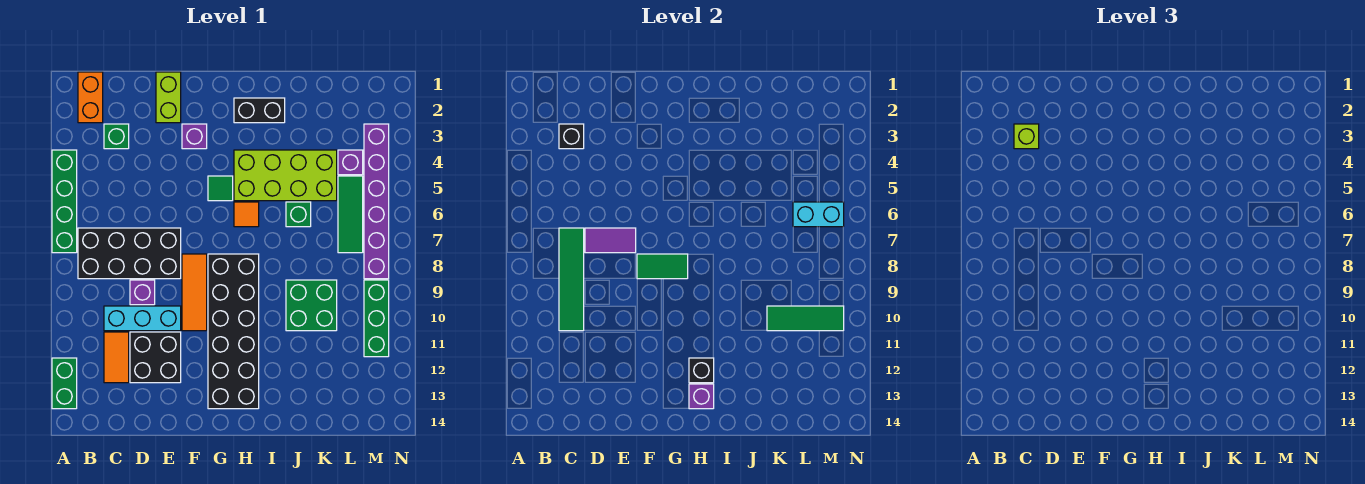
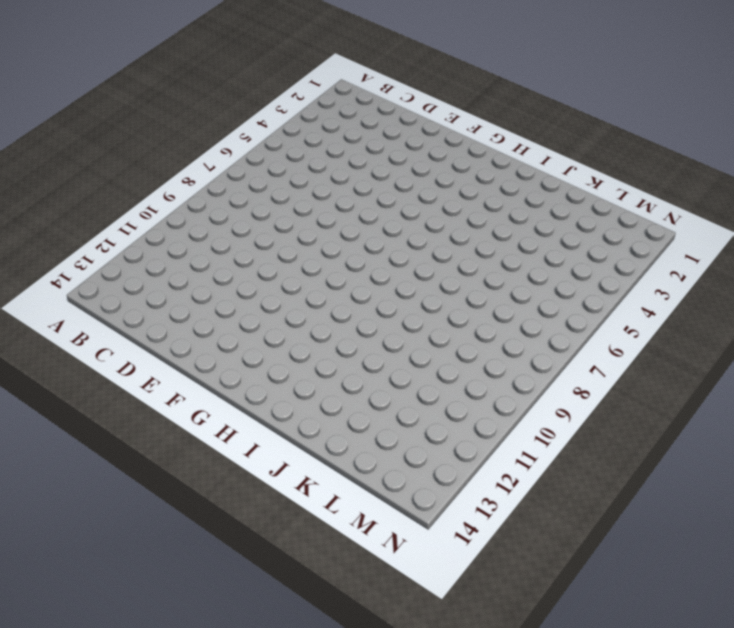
none -> green 1x4 brick [52,150,77,253]
none -> green 1x2 brick [52,358,77,409]
none -> orange 1x2 brick [78,72,103,123]
none -> black 2x4 brick [78,228,181,279]

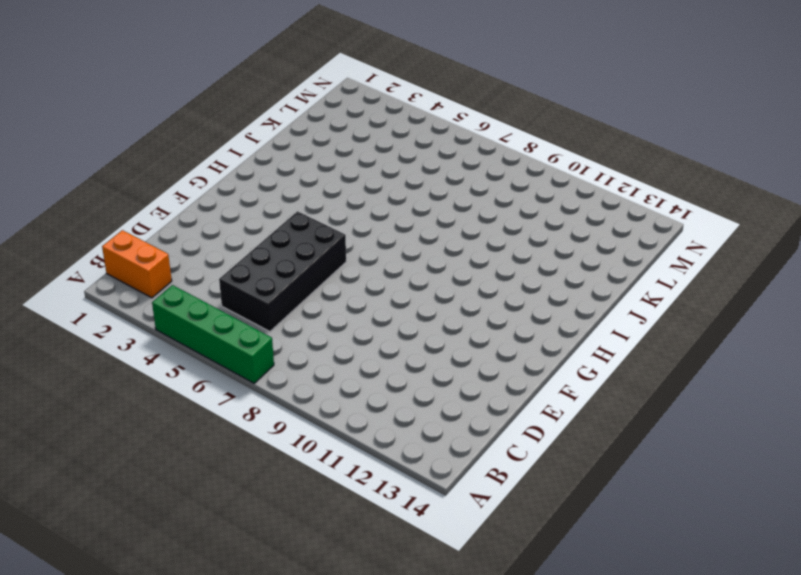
black 2x4 brick [219,211,346,332] -> black 2x4 brick moved to [78,228,181,279]
none -> green 1x2 brick [52,358,77,409]
none -> green 1x1 brick [104,124,129,149]
none -> cyan 1x3 brick [104,306,181,331]
none -> orange 1x2 tile [104,332,129,383]

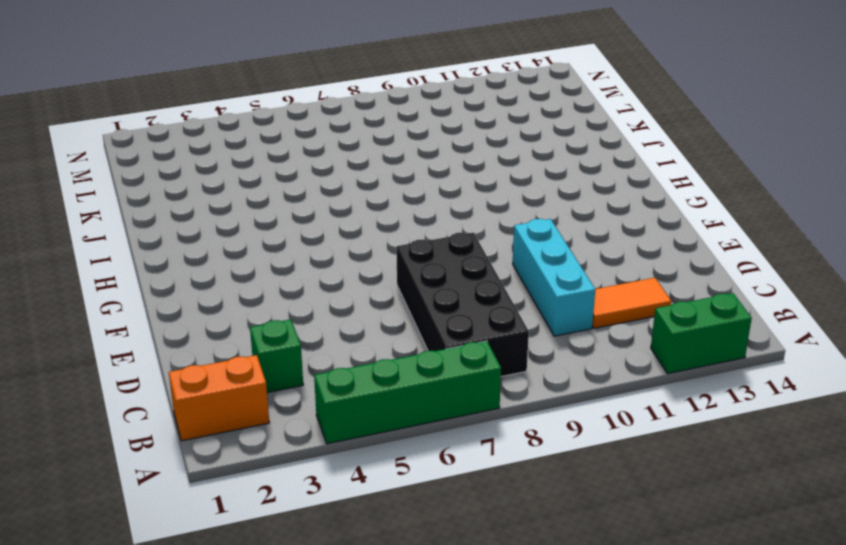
none -> purple 1x1 brick [130,280,155,305]
none -> black 2x2 brick [130,332,181,383]
none -> lime 1x2 brick [156,72,181,123]
none -> purple 1x1 brick [182,124,207,149]

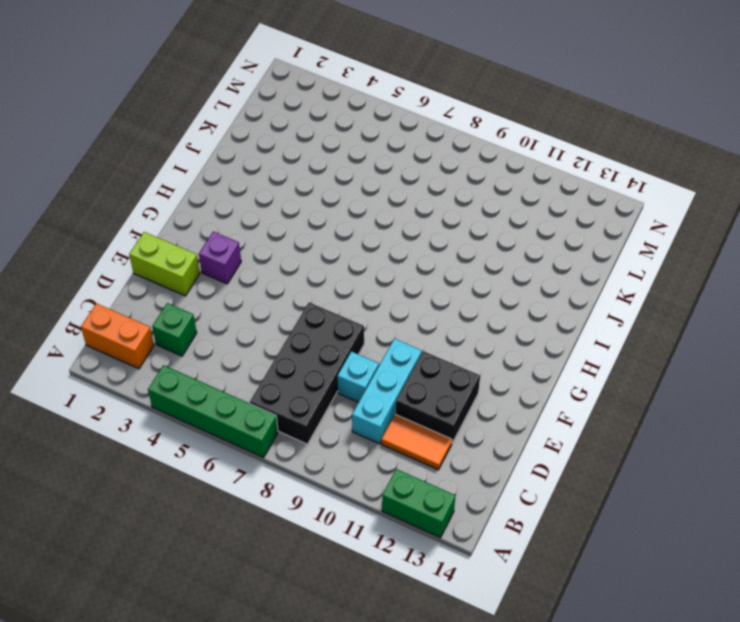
cyan 1x1 brick [337,351,379,402] -> purple 1x1 brick [130,280,155,305]
none -> orange 1x3 tile [182,254,207,331]
none -> green 1x1 tile [208,176,233,201]
none -> black 2x6 brick [208,254,259,409]
none -> black 1x2 brick [234,98,285,123]

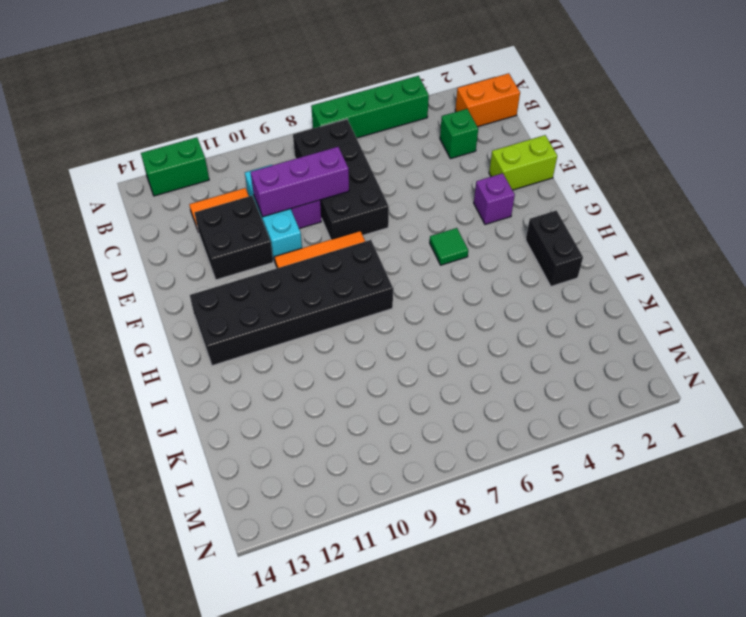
purple 1x3 brick [251,147,349,217] -> none
none -> lime 2x4 brick [234,150,337,201]
none -> orange 1x1 tile [234,202,259,227]
none -> green 1x1 brick [286,202,311,227]
none -> green 2x2 brick [286,280,337,331]

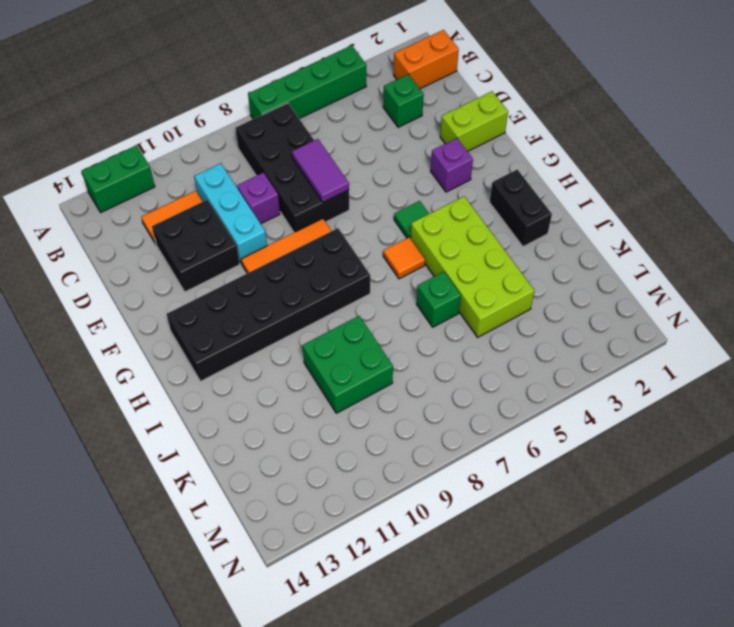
none -> purple 1x1 brick [338,150,363,175]
none -> green 1x3 tile [338,176,363,253]
none -> purple 1x6 brick [364,124,389,279]
none -> green 1x3 brick [364,280,389,357]

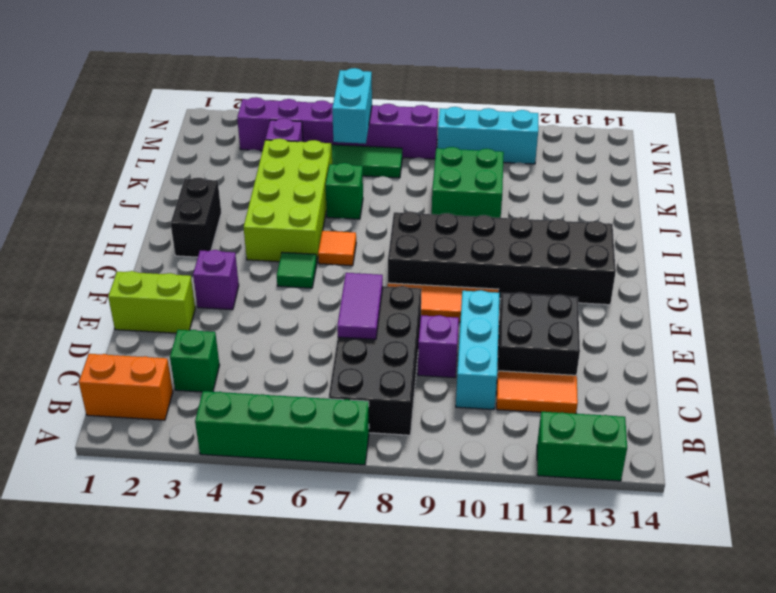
cyan 1x3 brick [437,107,538,164] -> green 1x3 brick [364,280,389,357]
none -> black 1x1 brick [559,124,584,149]
none -> green 1x4 tile [559,228,584,331]
none -> green 1x2 tile [637,254,688,279]
none -> black 1x1 brick [689,358,714,383]

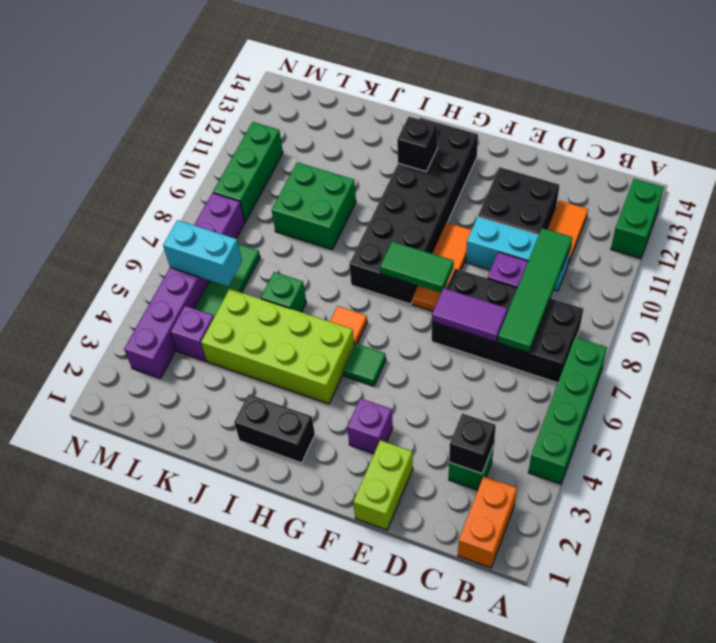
none -> purple 1x1 brick [689,384,714,409]
none -> green 1x3 tile [767,306,844,331]
none -> lime 1x1 brick [1014,124,1039,149]

